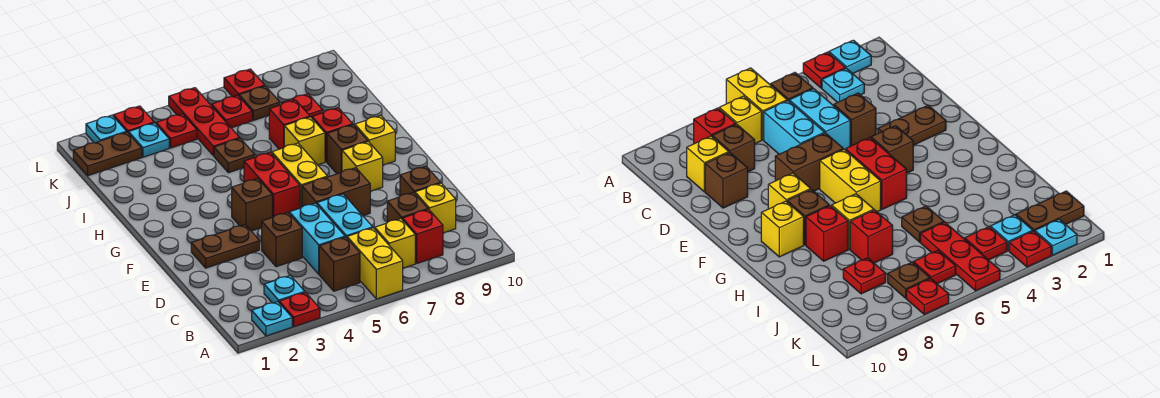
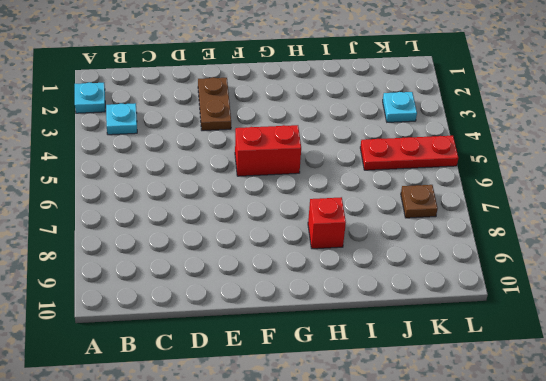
none -> red 1x1 plate [279,292,320,327]
none -> yellow 1x2 brick [347,228,403,299]
none -> brown 1x1 brick [319,237,360,291]
none -> yellow 1x1 brick [375,219,415,268]

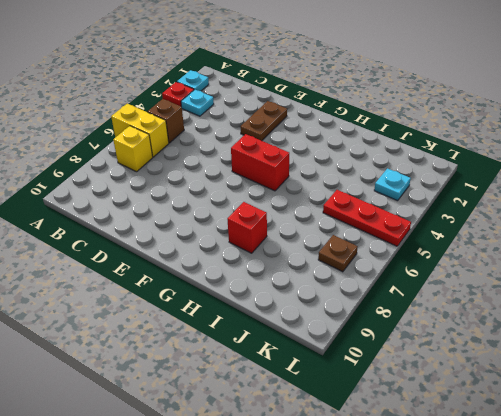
none -> red 1x1 brick [402,209,443,263]
none -> cyan 1x2 brick [289,203,345,274]
none -> cyan 1x2 brick [317,194,373,238]
none -> brown 1x1 brick [387,192,428,222]

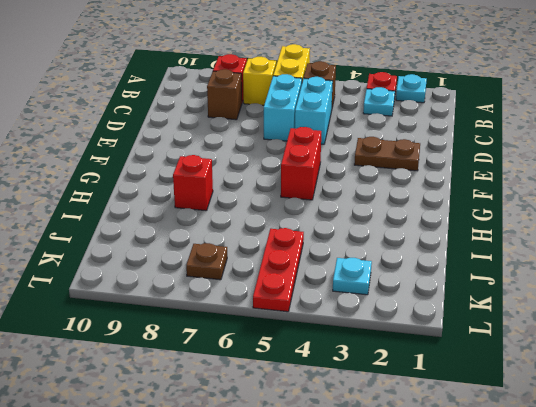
none -> yellow 1x1 brick [415,183,456,233]
none -> brown 1x1 brick [262,212,302,267]
none -> brown 1x1 brick [400,166,441,196]
none -> brown 1x2 brick [302,168,370,216]

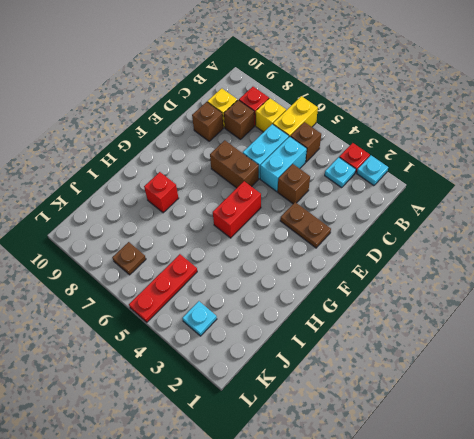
none -> brown 1x1 brick [232,179,272,231]
none -> yellow 1x2 brick [272,143,327,208]
none -> yellow 1x1 brick [342,142,383,191]
none -> brown 1x1 brick [327,125,368,174]

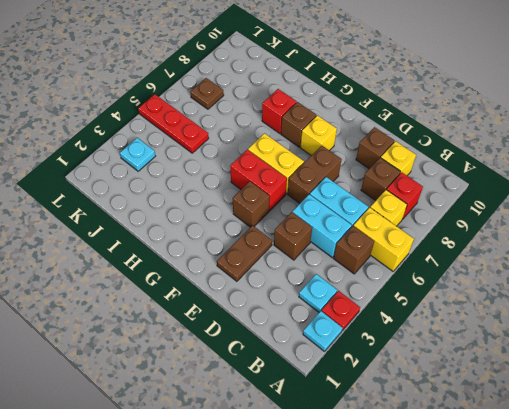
none -> yellow 1x1 brick [355,116,395,165]
none -> yellow 1x1 brick [284,117,325,165]
none -> brown 1x1 plate [214,138,255,173]
none -> red 1x1 brick [269,100,310,149]

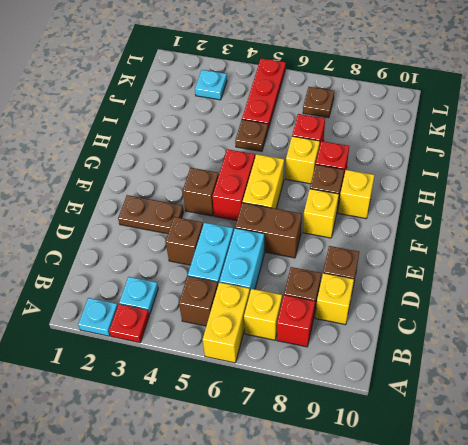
none -> red 1x1 plate [282,94,323,118]
none -> brown 1x2 plate [73,132,142,176]
none -> red 1x1 plate [156,114,197,148]
none -> red 1x1 plate [212,95,252,128]

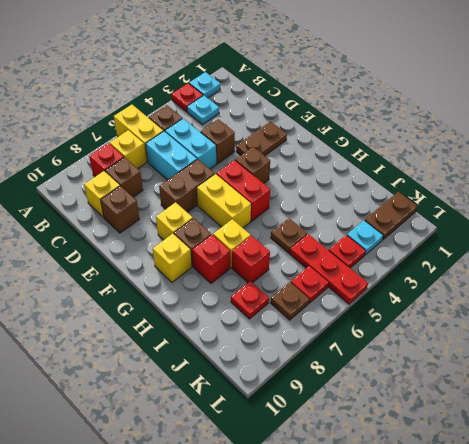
none -> cyan 1x1 plate [86,115,127,143]
none -> red 1x1 plate [113,106,154,133]
none -> red 1x1 plate [224,69,265,97]

